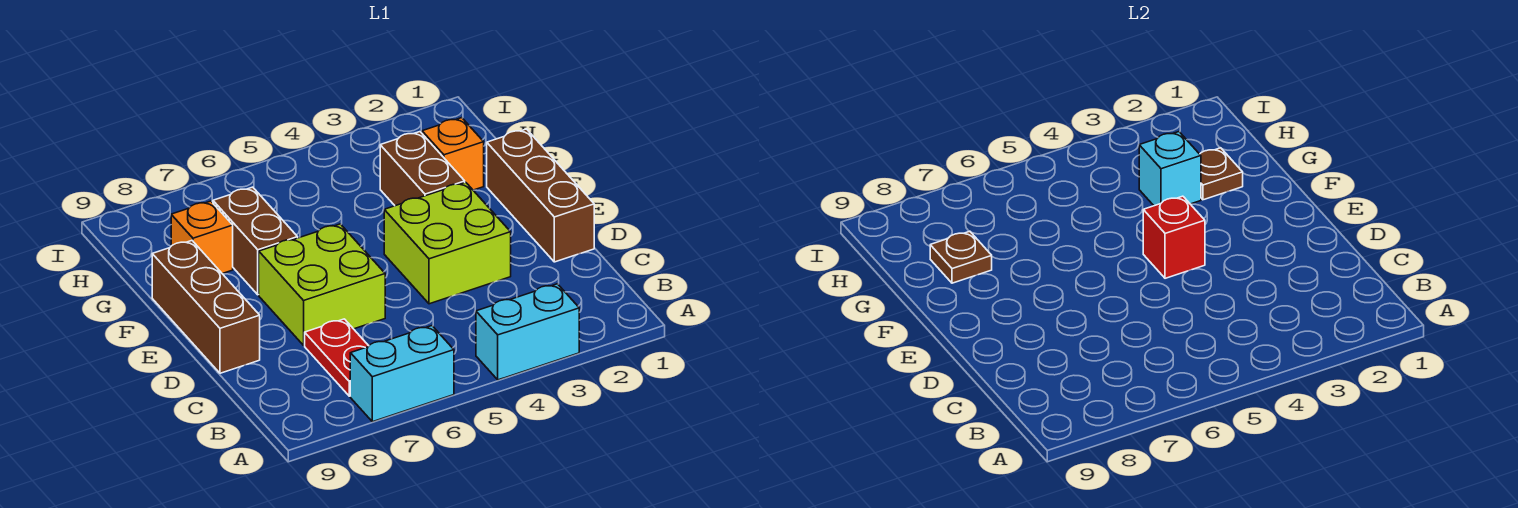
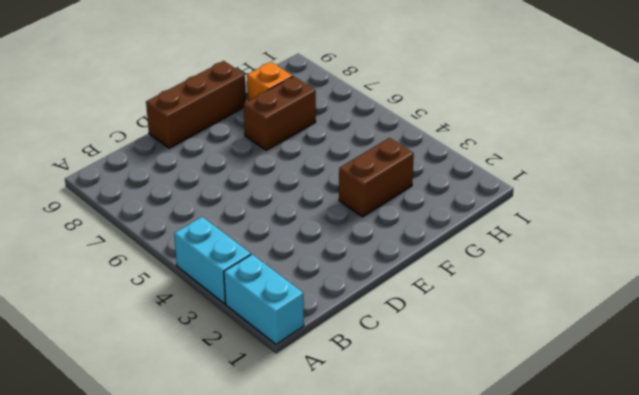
cyan 1x2 brick [224,254,304,344] -> cyan 1x2 brick moved to [350,326,454,422]
none -> red 1x2 plate [305,319,368,396]
none -> brown 1x3 brick [487,129,594,262]
none -> lime 2x2 brick [384,182,511,304]

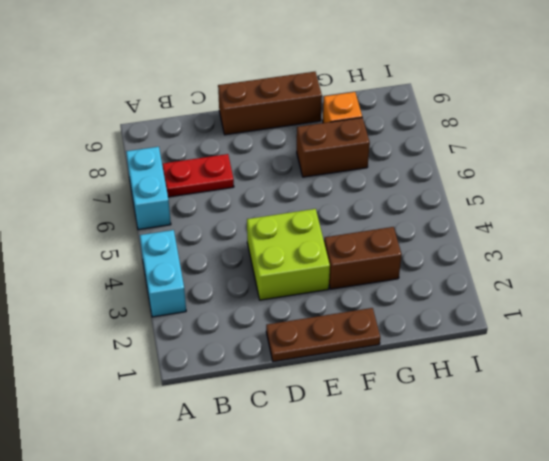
brown 1x3 plate [266,308,380,362] -> brown 1x3 brick [487,129,594,262]
none -> lime 2x2 brick [259,224,385,345]
none -> orange 1x1 brick [422,118,484,190]
none -> red 1x1 brick [1143,196,1205,278]

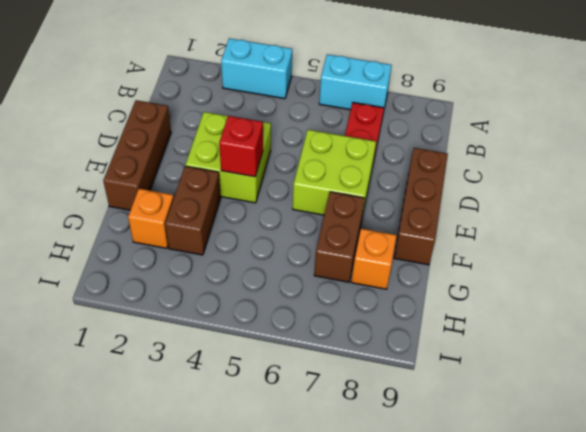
none -> brown 1x1 plate [1200,148,1243,200]
none -> cyan 1x1 brick [1139,132,1201,206]
none -> brown 1x1 plate [930,231,992,283]

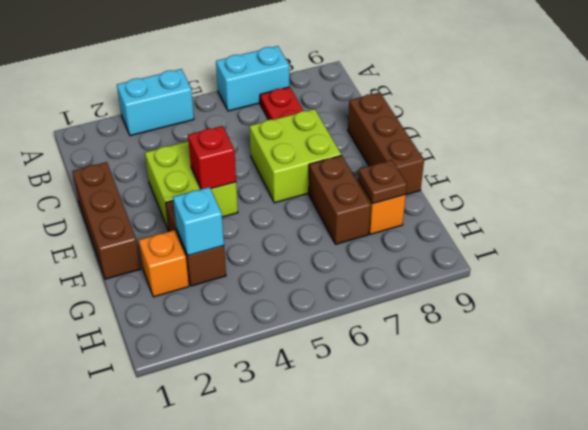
none -> brown 1x1 plate [1200,148,1243,200]

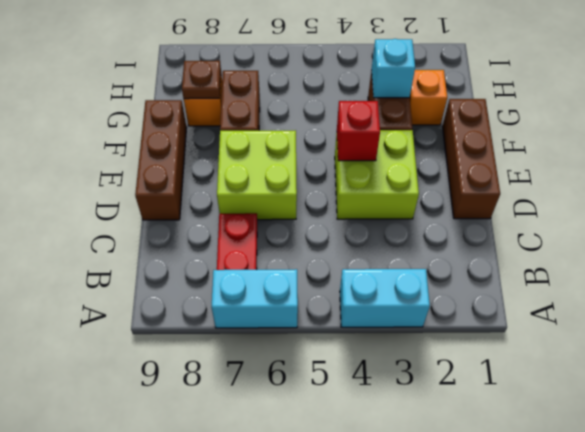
none -> brown 1x1 plate [1200,148,1243,200]

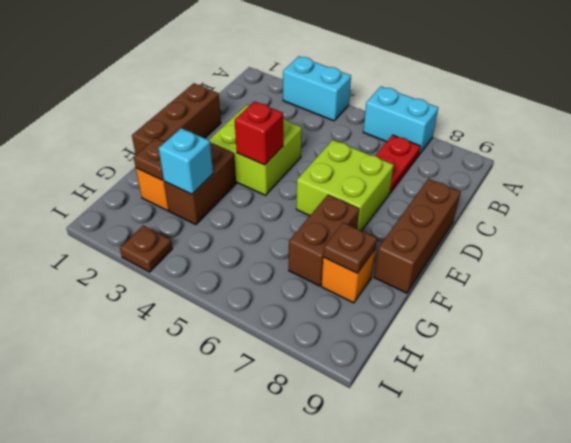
brown 1x1 plate [120,226,172,272] -> none

